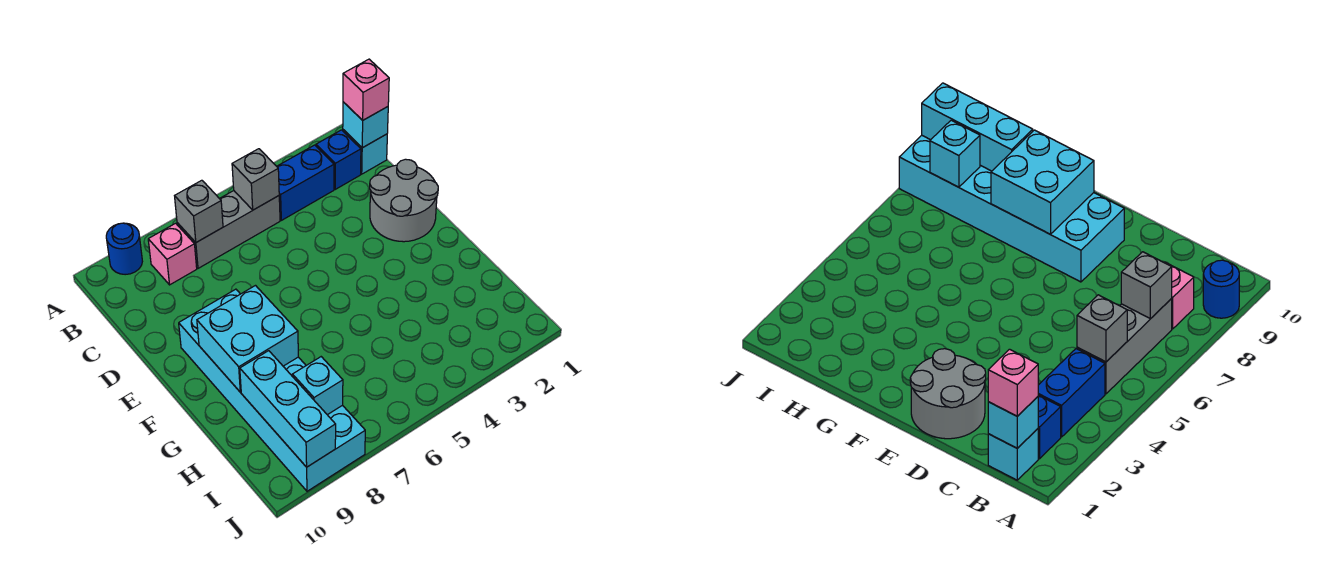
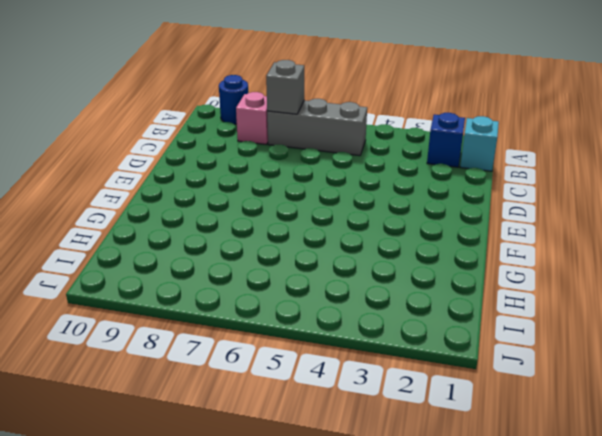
none -> blue 1x2 brick [277,145,334,220]
none -> grey 2x2 round brick [370,159,438,242]
none -> cyan 2x6 brick [179,289,365,491]

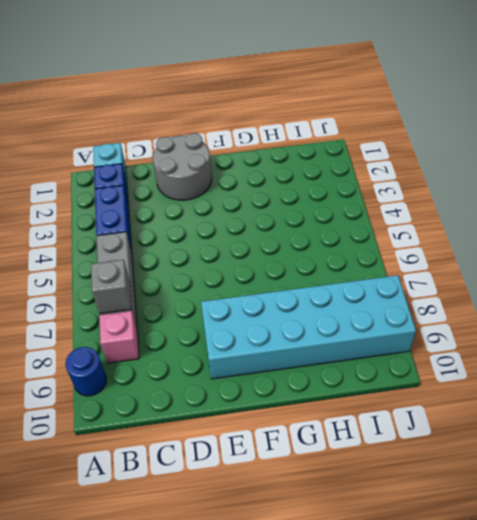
none -> cyan 1x1 brick [343,102,388,148]
none -> grey 1x1 brick [232,149,279,210]
none -> cyan 2x2 brick [197,286,298,392]

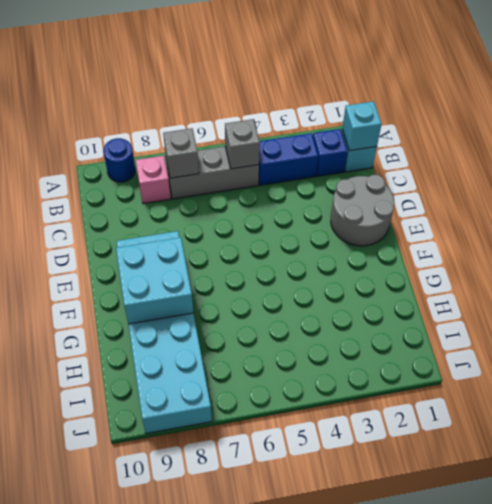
none -> cyan 1x3 brick [240,351,336,467]
none -> cyan 1x1 brick [292,357,343,415]
none -> pink 1x1 brick [343,59,389,120]

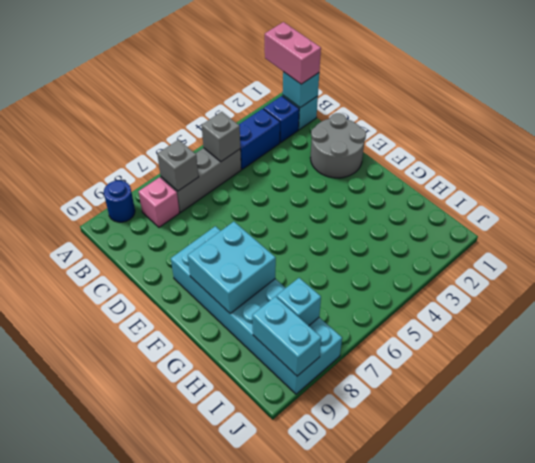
pink 1x2 brick [265,22,321,84] -> pink 1x1 brick [343,59,389,120]
cyan 1x2 brick [252,297,321,376] -> cyan 1x3 brick [240,351,336,467]

